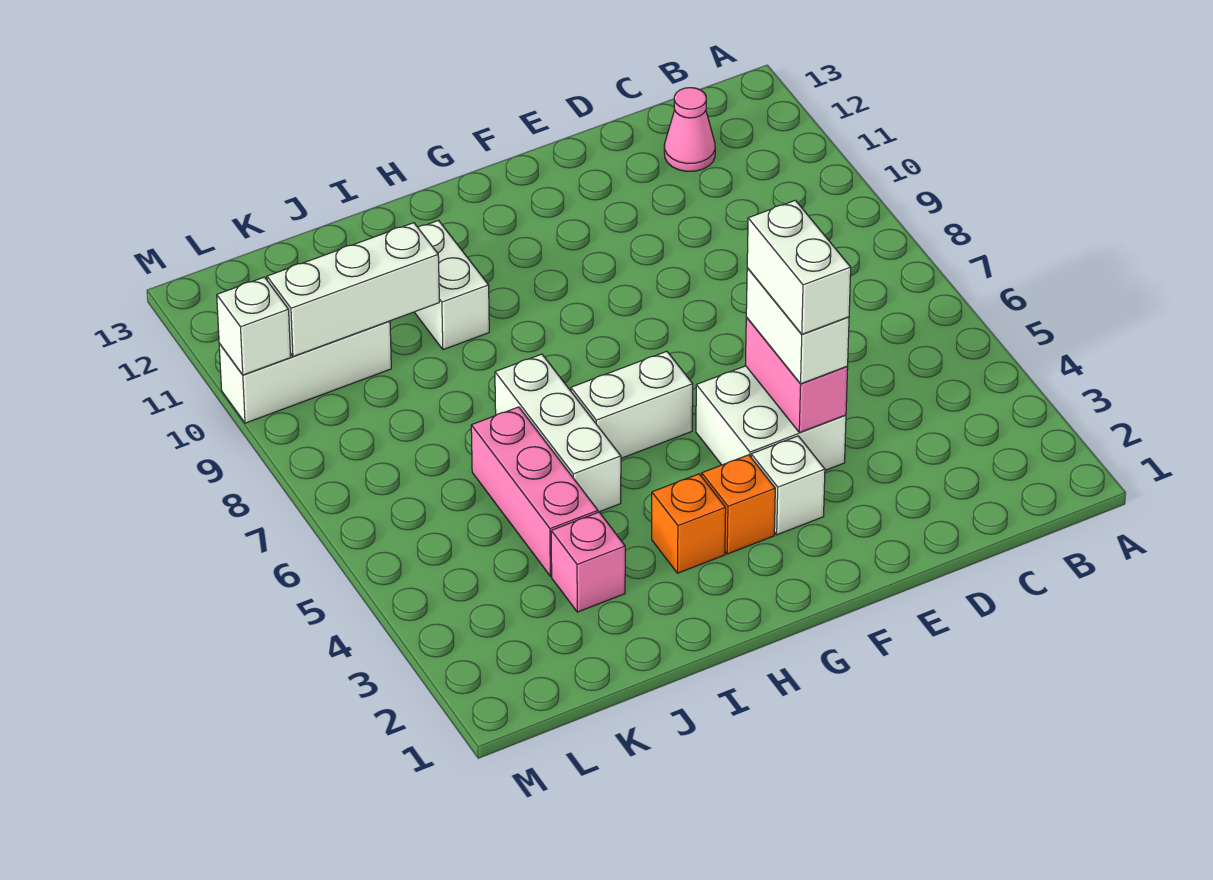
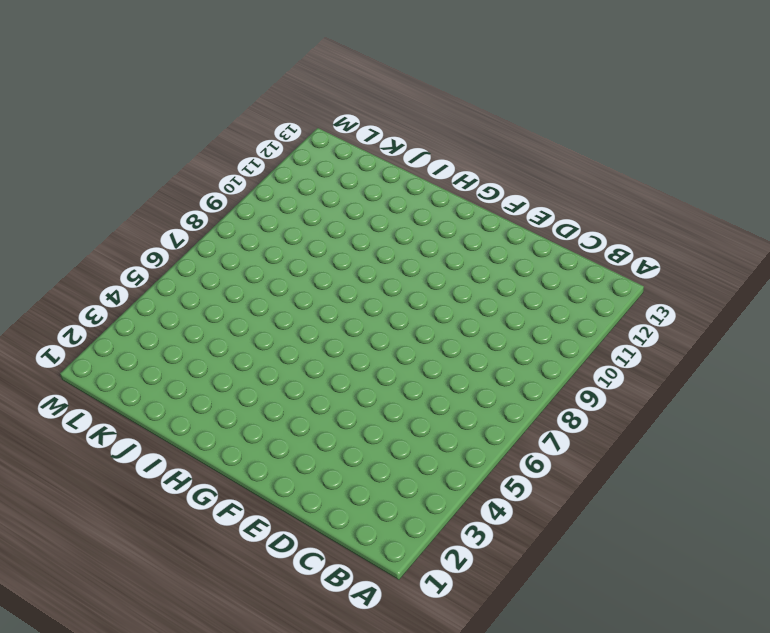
none -> pink 1x1 cone [664,88,715,171]
none -> white 2x2 brick [696,366,846,470]
none -> white 1x1 brick [751,436,825,535]

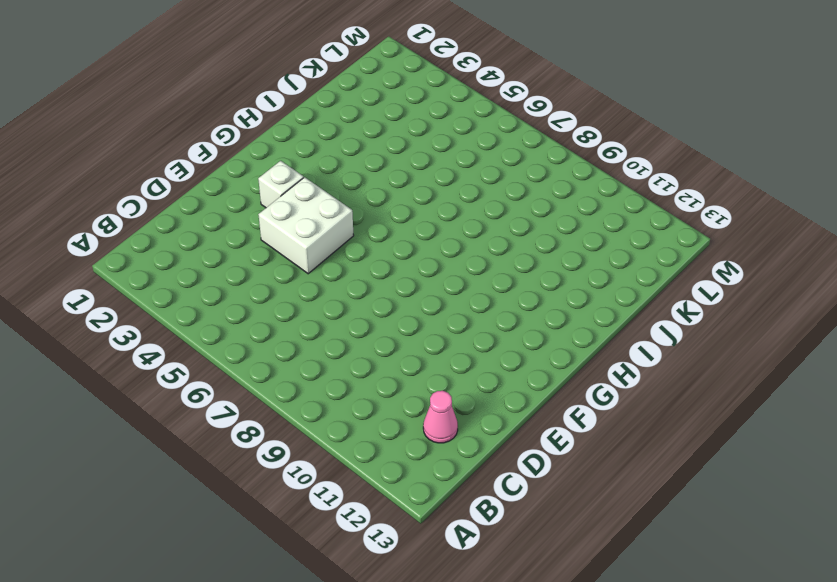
none -> orange 1x1 brick [702,455,775,554]
none -> white 1x2 brick [571,351,693,458]
none -> orange 1x1 brick [652,474,726,573]

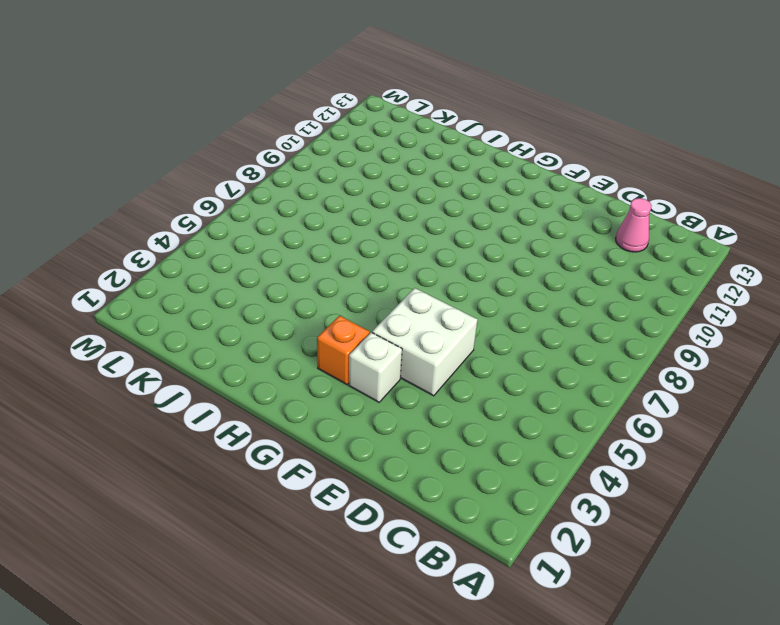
none -> white 1x2 brick [571,351,693,458]
none -> orange 1x1 brick [652,474,726,573]
none -> white 1x3 brick [495,354,621,512]

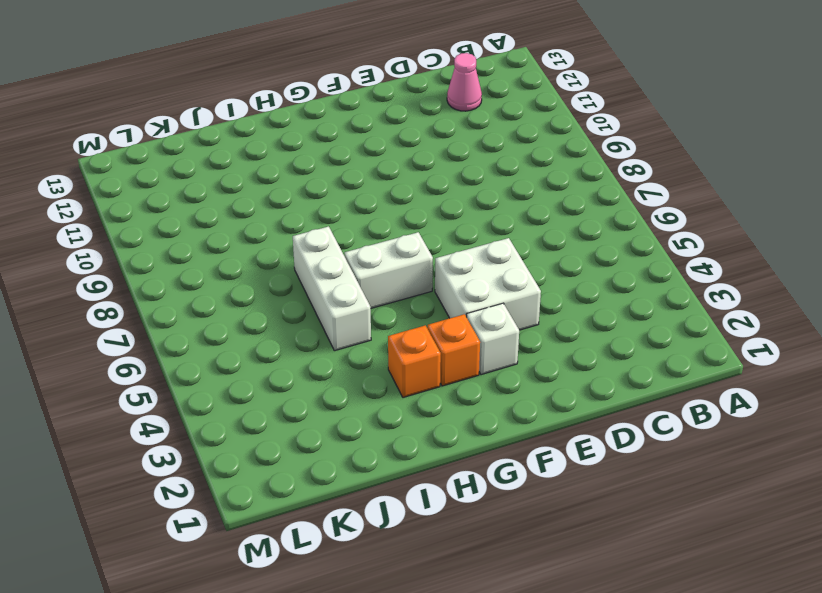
none -> white 1x2 brick [414,221,489,350]
none -> pink 1x1 brick [551,512,625,612]
none -> pink 1x3 brick [471,407,598,576]

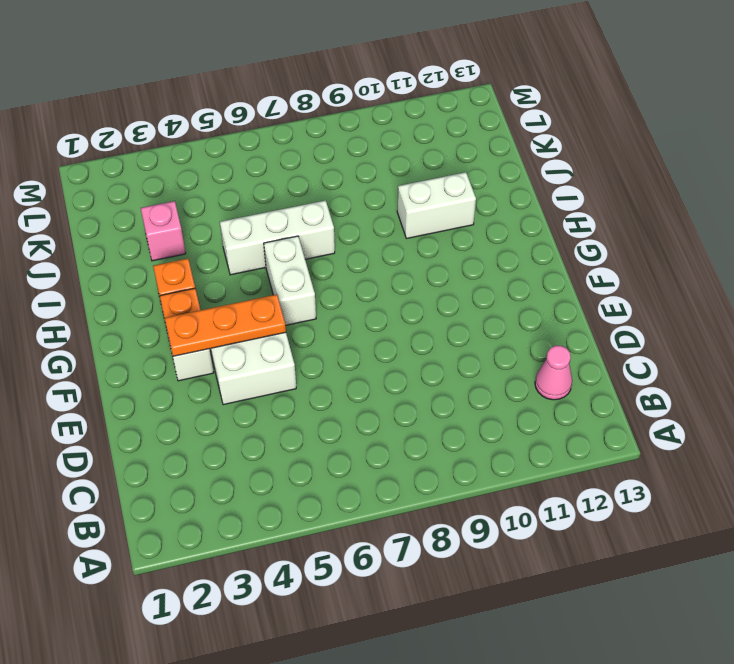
orange 1x3 plate [165,295,286,356] -> none
none -> pink 1x3 brick [471,407,598,576]
none -> white 1x3 brick [219,321,391,423]
none -> pink 1x2 brick [745,317,848,433]

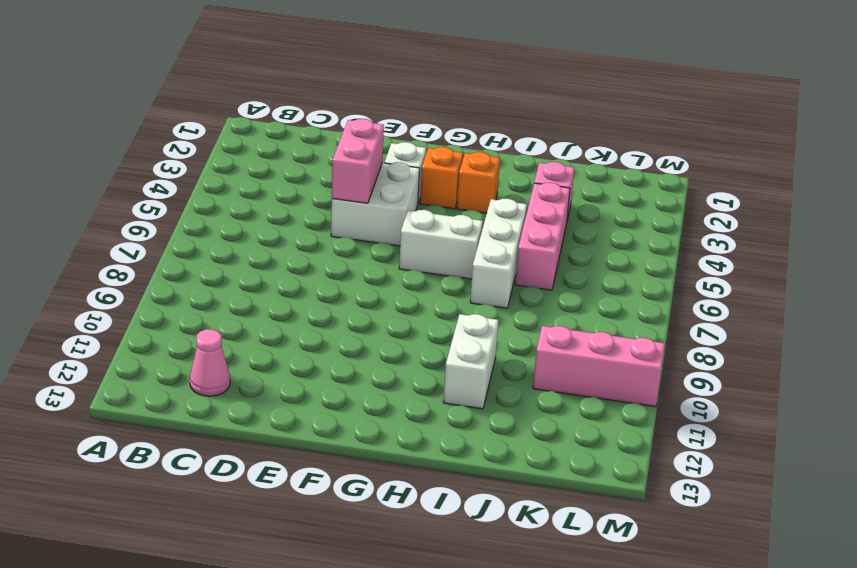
pink 1x3 brick [533,326,665,407] -> white 1x3 brick [219,321,391,423]
none -> white 1x3 brick [267,223,439,356]
none -> white 1x1 brick [217,277,291,375]
none -> white 1x2 brick [746,268,849,384]

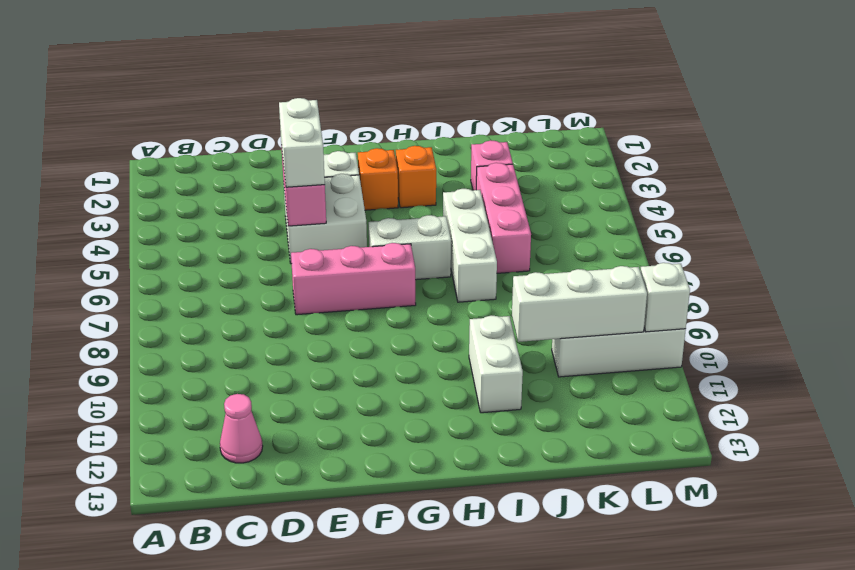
pink 1x3 brick [291,243,416,315] -> none
none -> white 1x2 brick [747,200,851,334]

